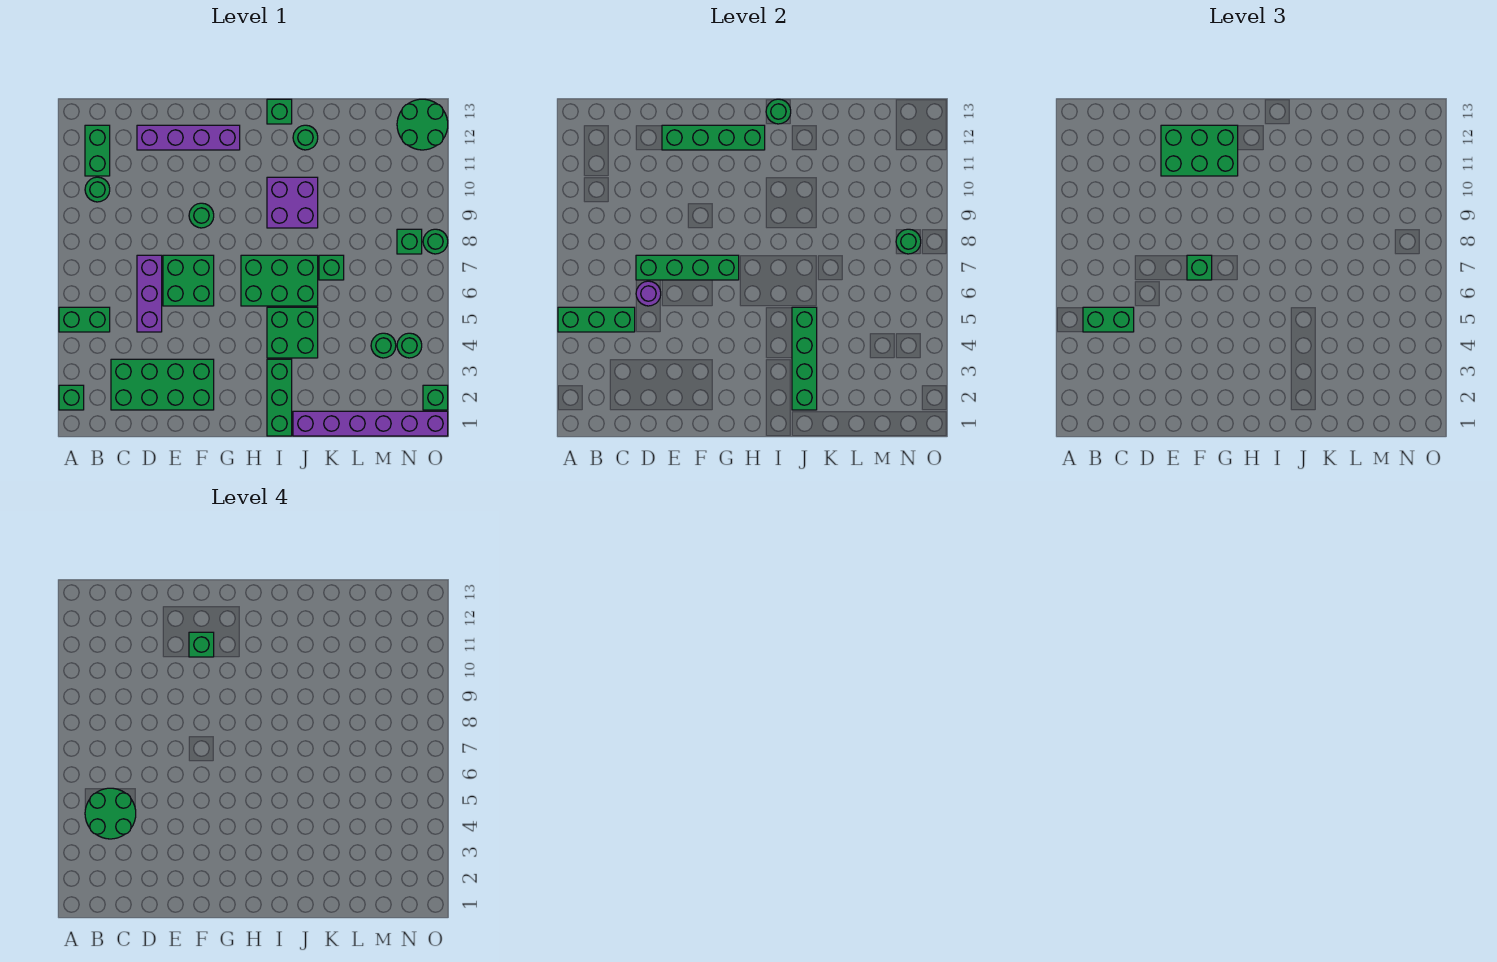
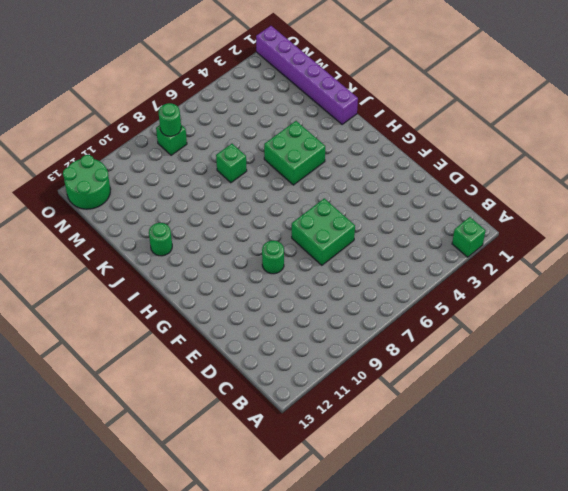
none -> green 1x2 brick [59,307,110,332]
none -> green 1x1 round brick [85,177,110,202]
none -> green 1x2 brick [85,125,110,176]
none -> green 2x4 brick [111,359,214,410]

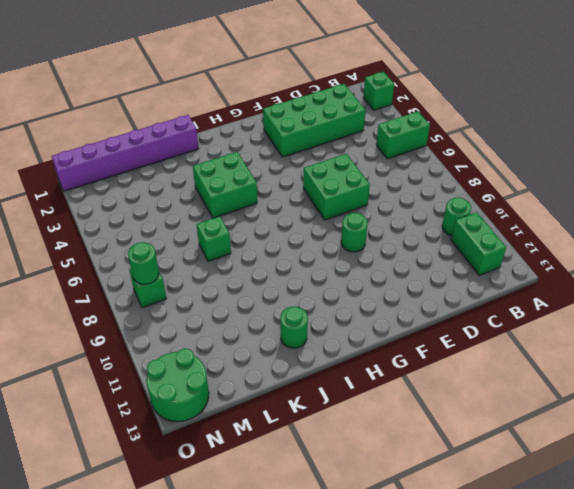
none -> purple 1x3 brick [137,255,162,332]
none -> purple 1x4 brick [137,125,240,150]
none -> green 2x3 brick [241,255,318,306]
none -> green 1x3 brick [267,359,292,436]

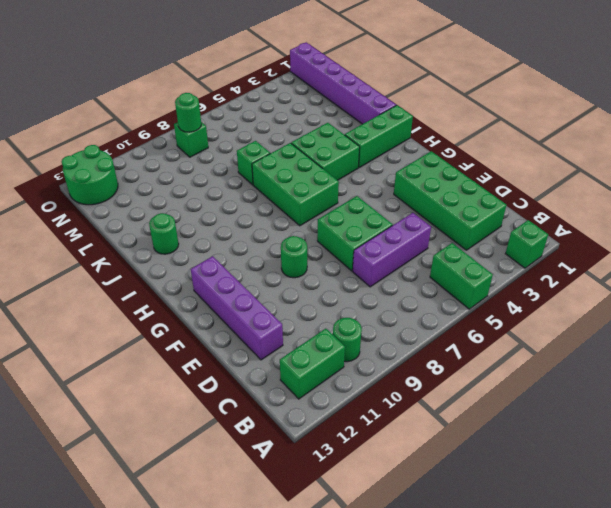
none -> purple 2x2 brick [267,177,318,228]
none -> green 1x1 brick [267,99,292,124]
none -> green 1x1 round brick [371,333,396,358]
none -> green 1x1 round brick [397,333,422,358]

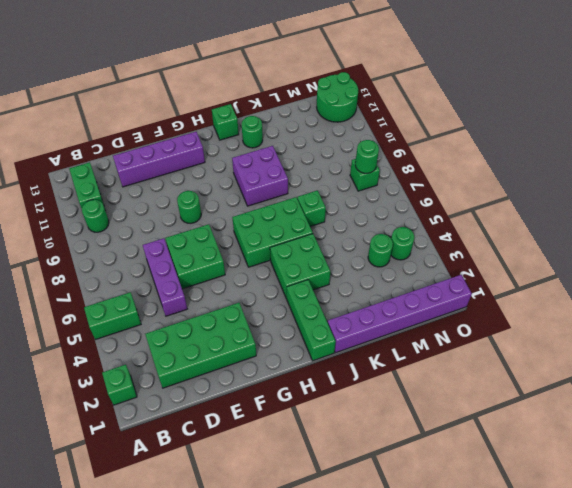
none -> green 1x1 brick [423,385,448,410]
none -> green 1x1 round brick [423,229,448,254]
none -> green 1x3 brick [558,307,635,332]
none -> purple 1x1 round brick [636,281,661,306]

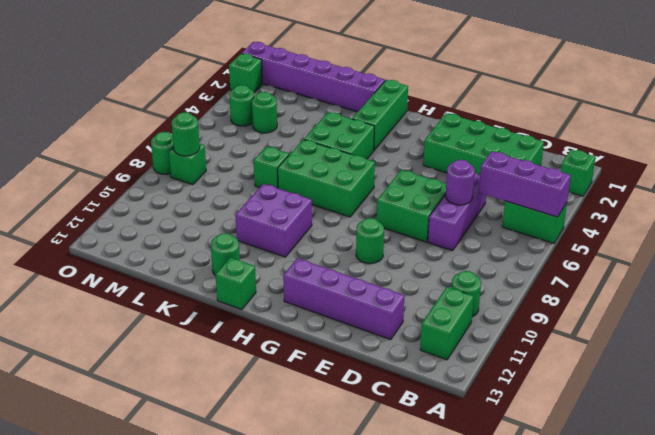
purple 1x3 brick [479,151,571,217] -> green 1x3 brick [558,307,635,332]
none -> green 2x2 round brick [397,99,448,150]
none -> green 1x4 brick [636,255,739,280]
none -> green 1x4 brick [662,125,765,150]
none -> green 1x1 round brick [766,99,791,124]

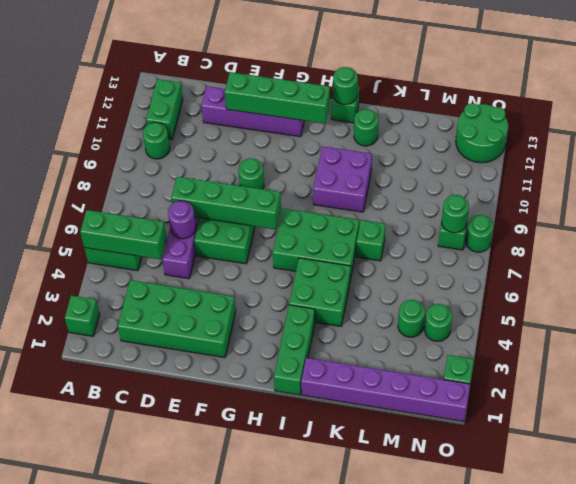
none -> green 1x4 brick [792,307,817,410]
none -> green 1x2 brick [1083,307,1134,332]
none -> green 2x3 brick [1161,125,1238,176]
none -> green 1x1 brick [1187,255,1212,280]

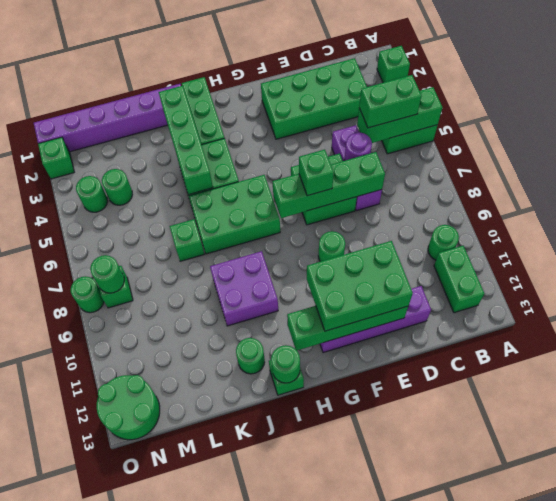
none -> green 2x2 round brick [85,788,136,839]
none -> green 1x1 brick [189,632,214,657]

